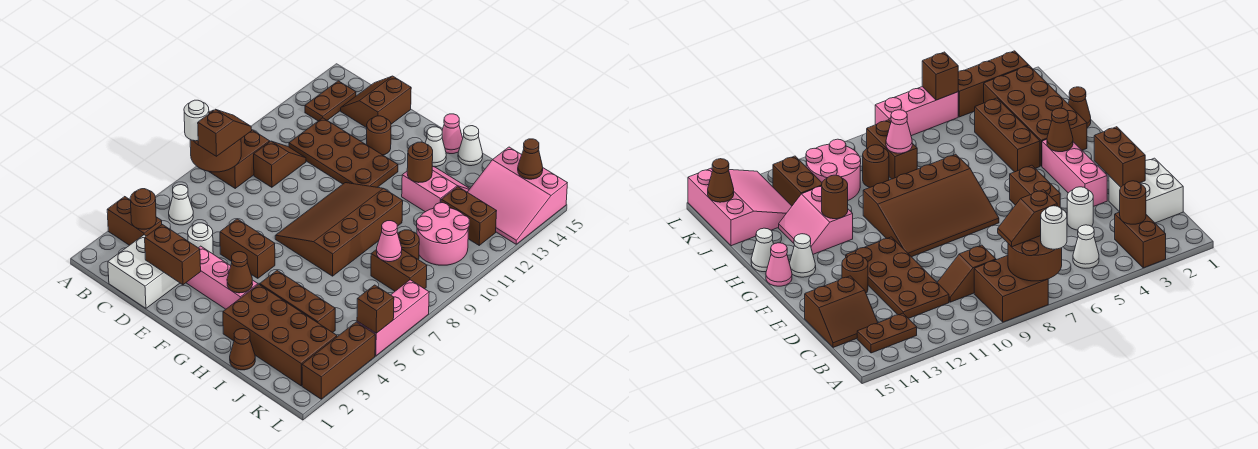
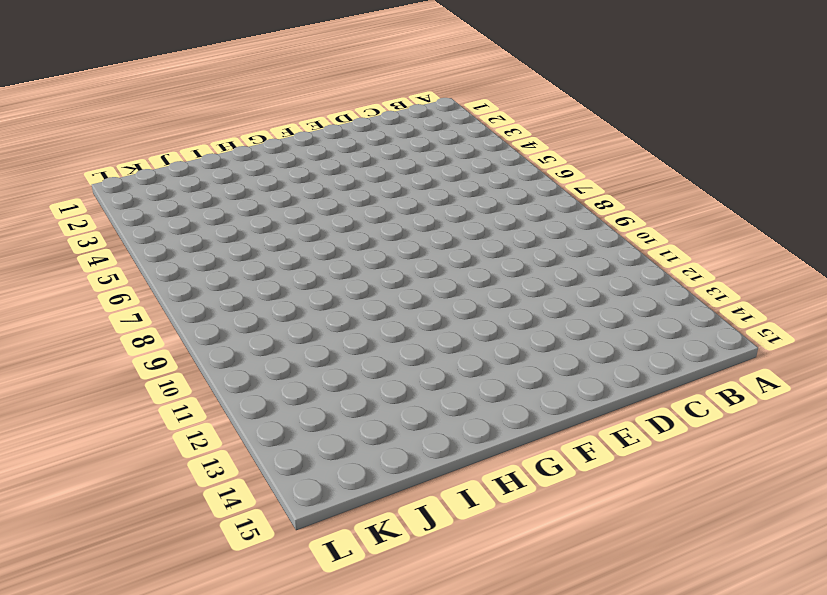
none -> brown 1x2 brick [107,197,162,245]
none -> brown 2x2 brick [210,130,270,188]
none -> white 1x1 cone [169,185,193,225]
none -> brown 1x2 plate [305,81,356,121]

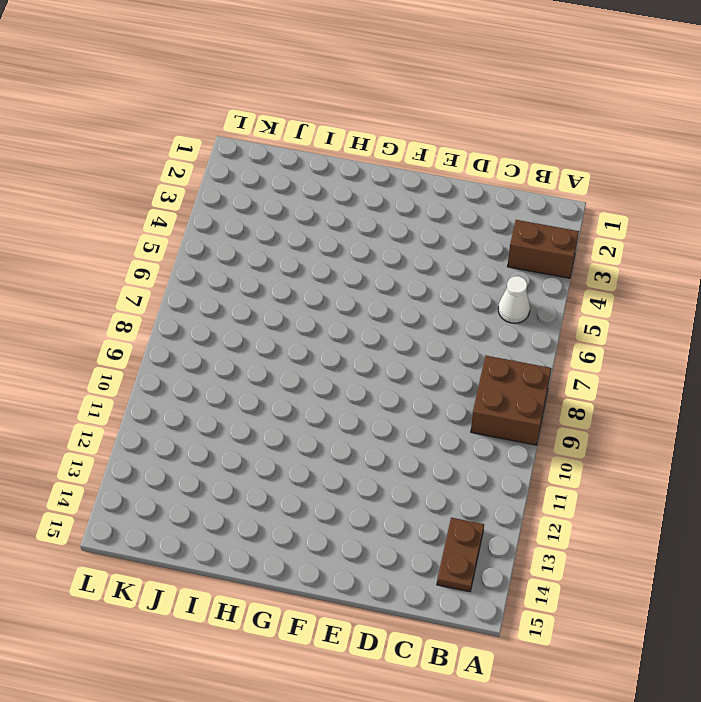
none -> white 2x2 brick [108,235,180,308]
none -> brown 1x2 slope [254,141,306,187]
none -> brown 2x4 plate [289,118,398,187]
none -> brown 2x2 slope [341,76,411,128]

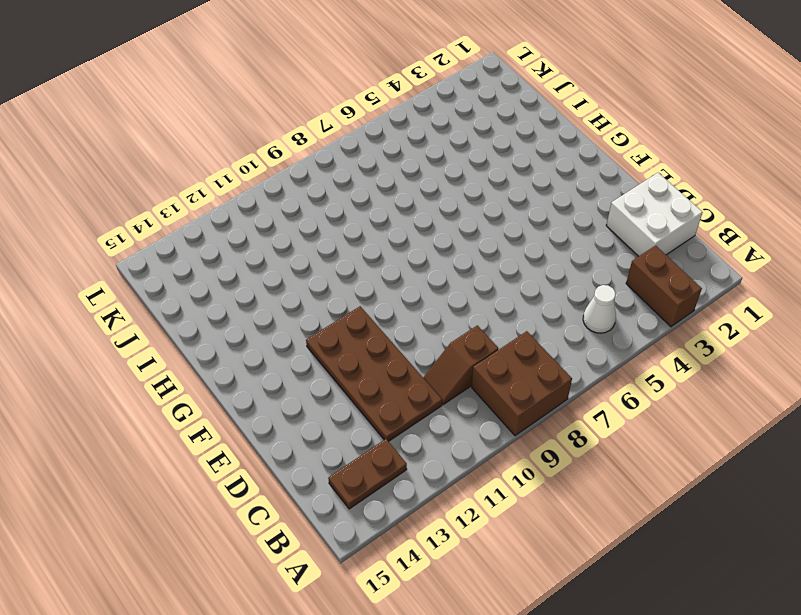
none -> brown 2x2 slope [341,76,411,128]
none -> white 1x1 round brick [188,223,213,254]
none -> pink 1x3 brick [186,246,258,309]
none -> brown 1x2 brick [220,219,275,278]

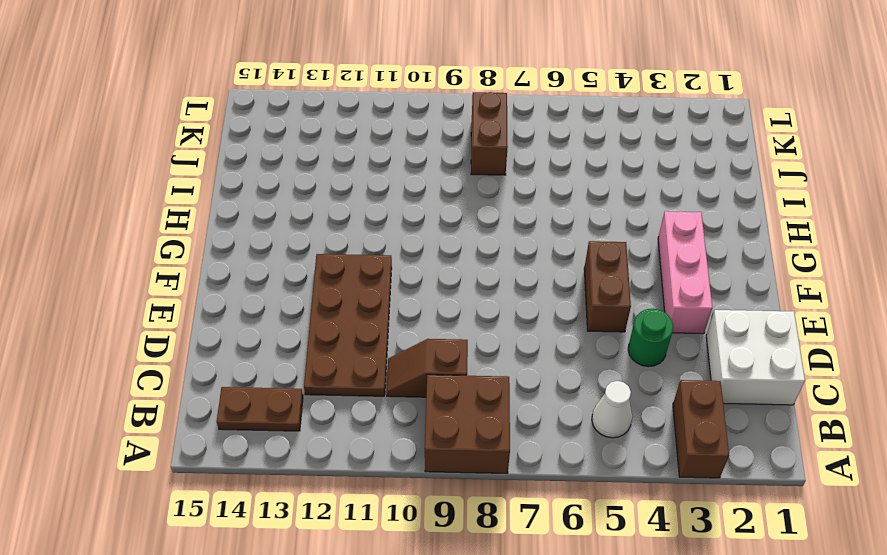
green 1x1 round brick [628,309,673,367] -> white 1x1 round brick [188,223,213,254]
none -> brown 2x2 slope [341,76,411,128]
none -> brown 1x1 round brick [367,116,391,155]
none -> brown 3x4 slope [275,183,403,276]
none -> white 1x1 cone [425,127,446,167]

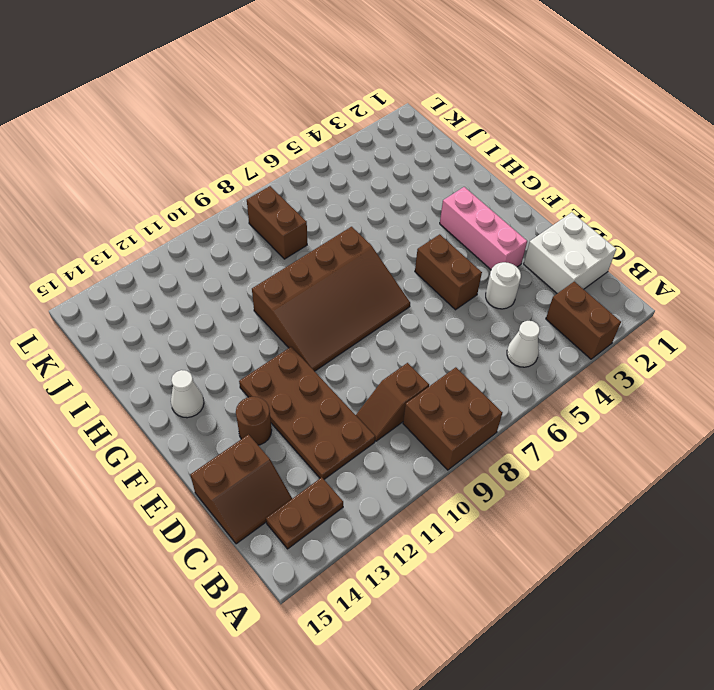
none -> pink 1x1 cone [442,114,463,154]
none -> brown 2x4 brick [223,284,337,386]
none -> brown 1x3 brick [260,271,335,333]
none -> pink 2x2 slope [402,166,470,212]

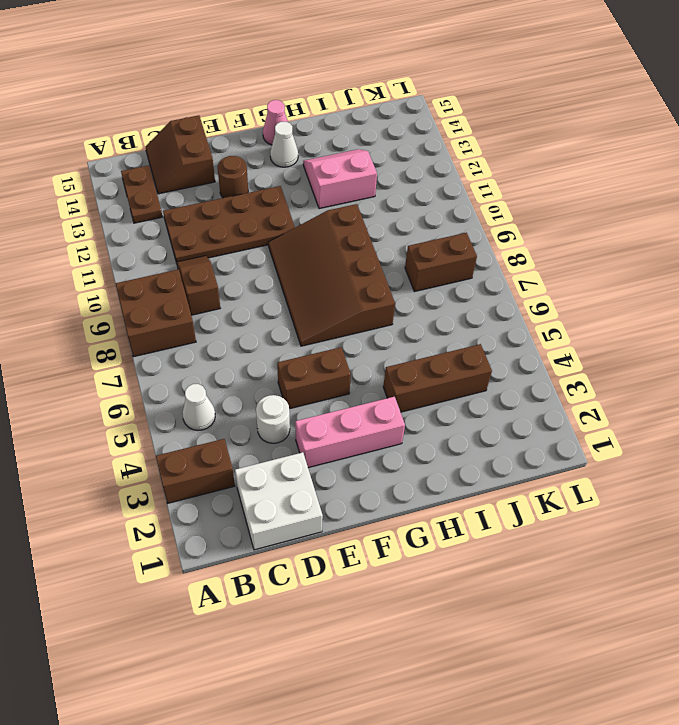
none -> brown 2x4 brick [223,284,337,386]
none -> white 1x1 cone [458,126,483,166]
none -> brown 1x1 cone [230,329,255,370]
none -> brown 1x1 round brick [398,230,419,260]

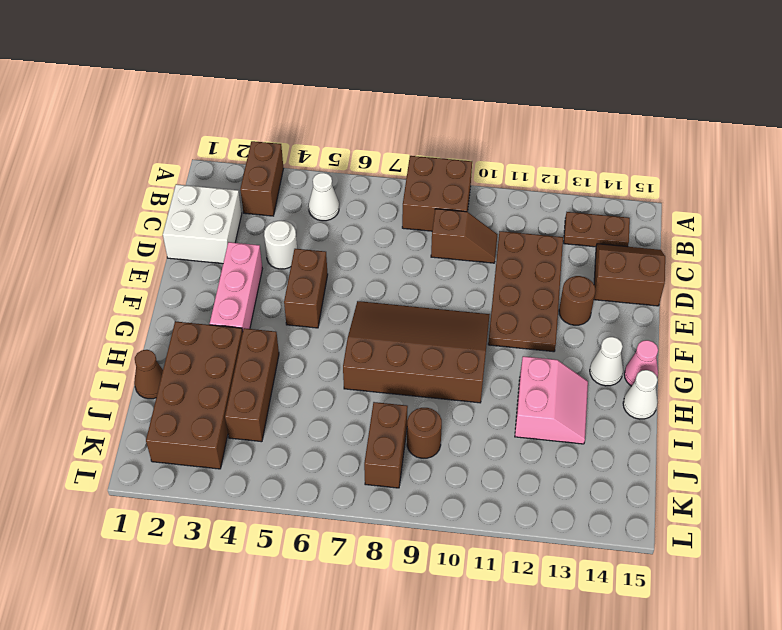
none -> pink 2x2 round brick [417,203,469,265]
none -> brown 1x2 brick [441,187,496,245]
none -> pink 3x3 slope [468,147,567,244]
none -> brown 1x3 brick [302,322,375,399]

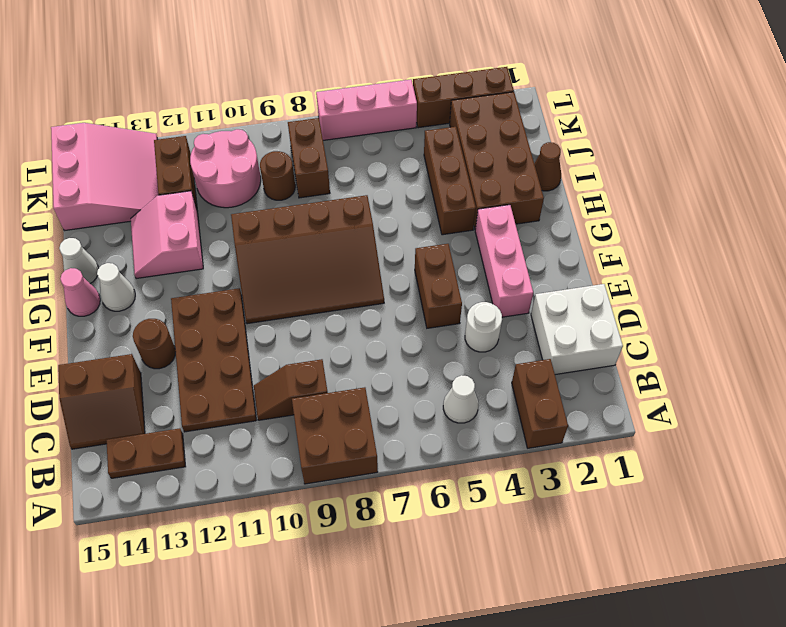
none -> brown 2x2 round brick [190,110,241,172]
none -> brown 1x1 round brick [130,189,156,229]
none -> brown 1x2 brick [145,225,201,285]
none -> brown 1x1 cone [227,252,253,293]

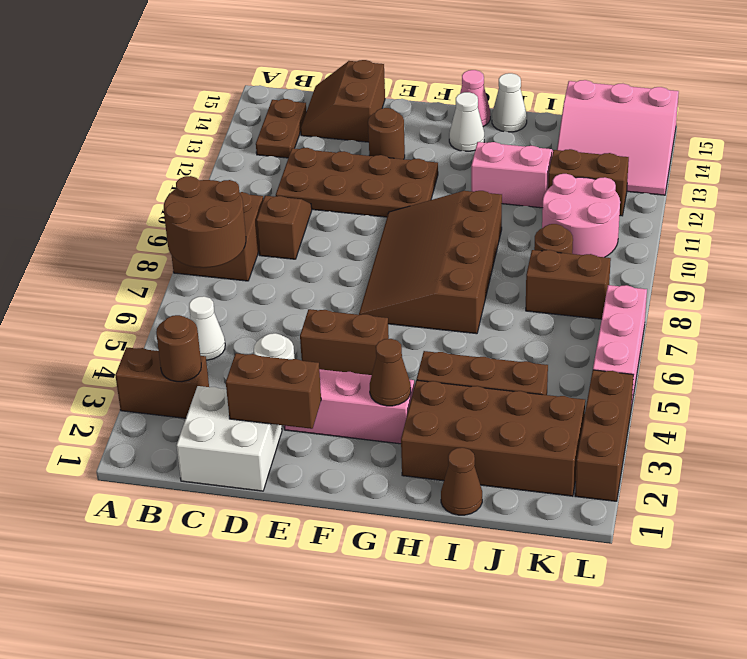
none -> brown 1x1 round brick [407,142,433,183]
none -> pink 1x1 cone [376,221,402,262]
none -> brown 1x1 cone [518,139,543,179]
none -> brown 1x1 brick [357,285,394,333]

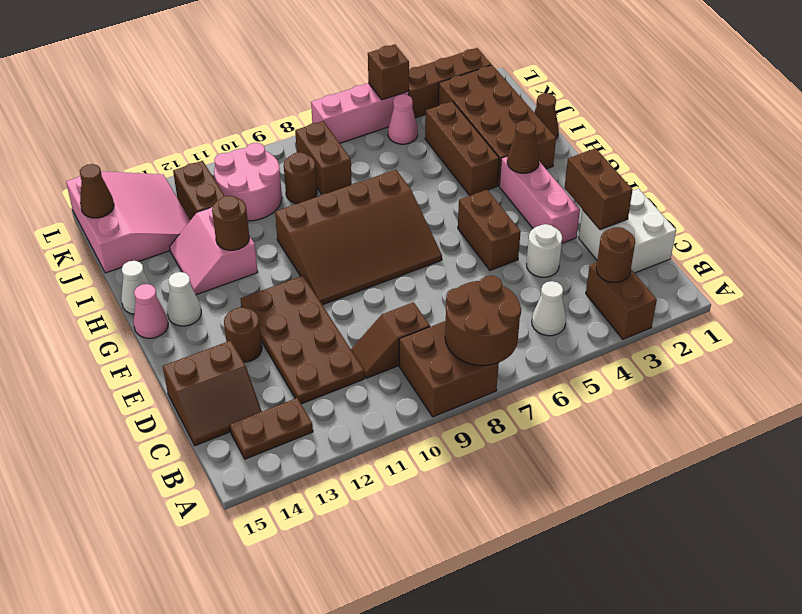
pink 1x1 cone [388,94,418,144] -> pink 1x1 cone moved to [376,221,402,262]
none -> white 1x1 round brick [184,100,209,141]
none -> brown 1x2 slope [198,109,252,156]

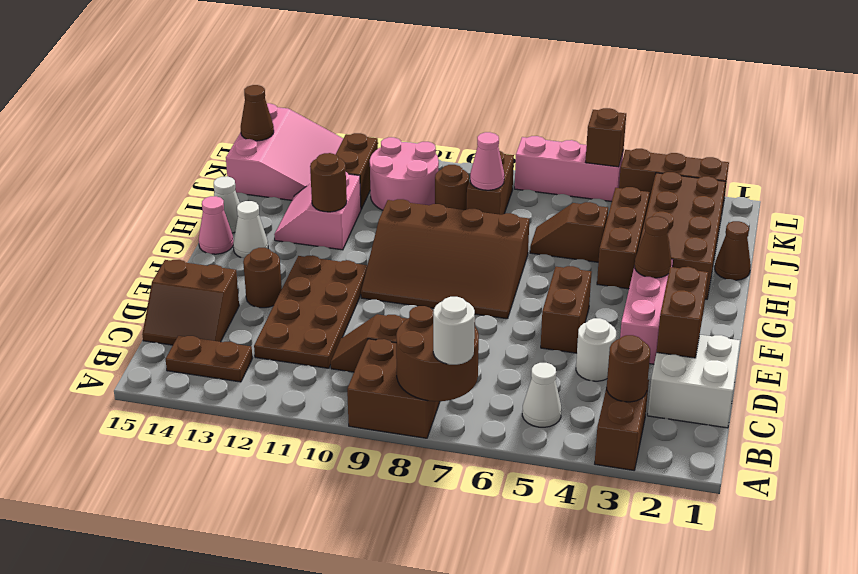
brown 1x2 slope [530,202,608,262] -> brown 1x2 slope moved to [198,109,252,156]

